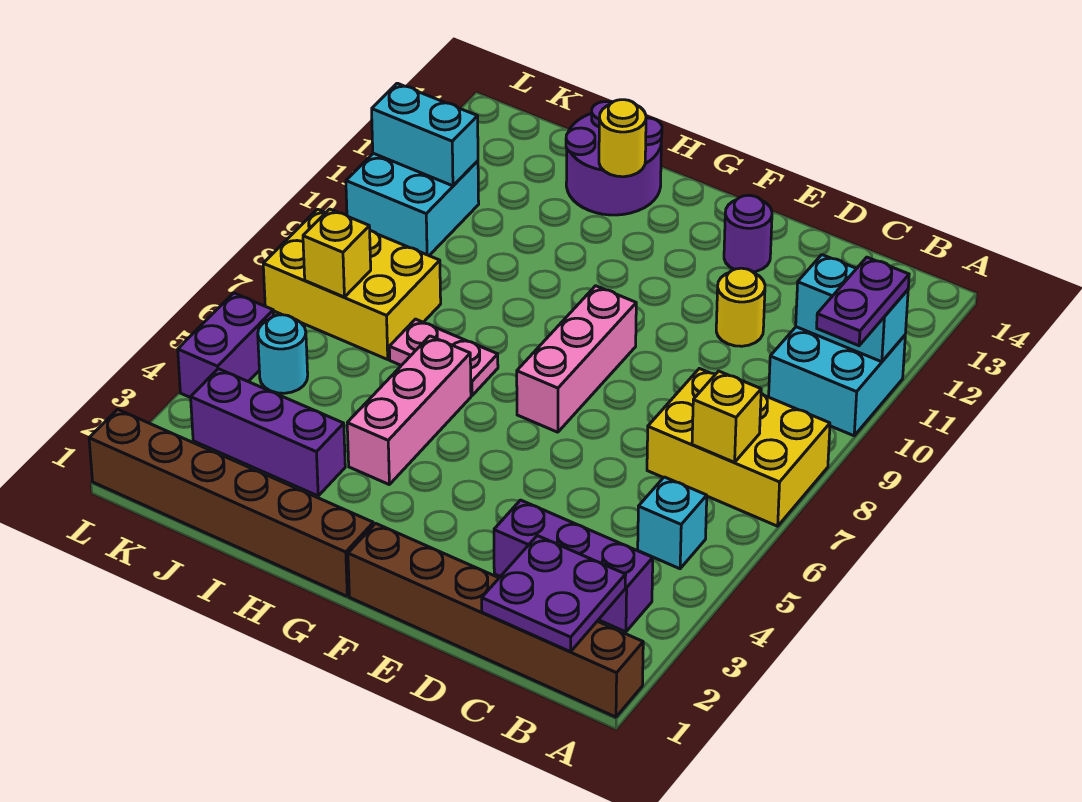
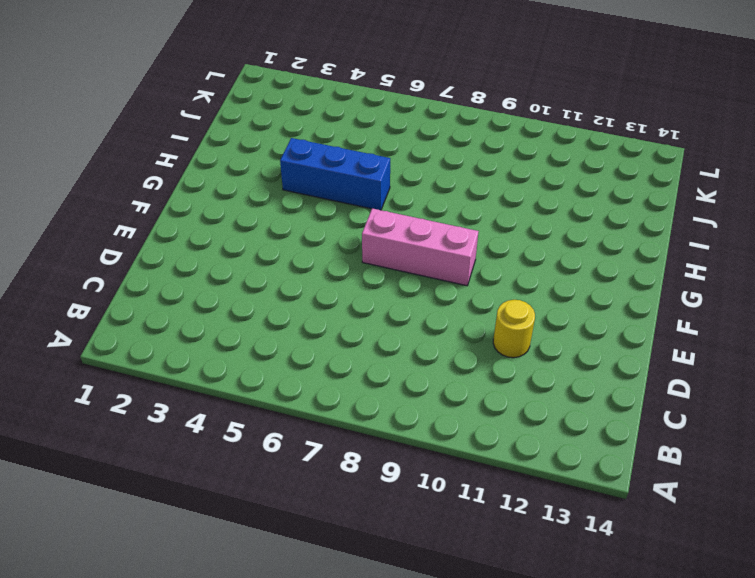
blue 1x3 brick [280,138,390,210] -> pink 1x3 brick [347,336,471,484]
none -> brown 1x6 brick [348,523,643,717]
none -> yellow 2x3 brick [647,368,830,526]
none -> cyan 2x2 brick [769,327,905,436]

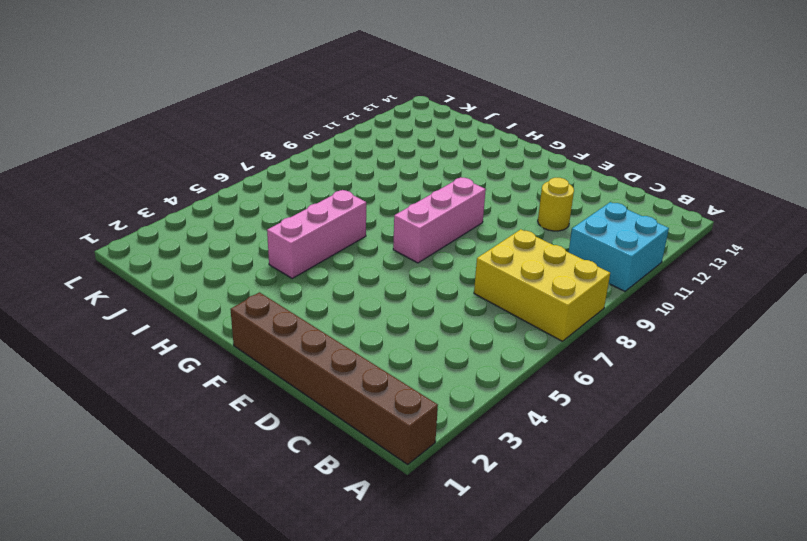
none -> purple 1x3 brick [494,500,653,632]
none -> cyan 1x1 brick [638,477,707,569]
none -> purple 1x1 round brick [724,195,772,272]

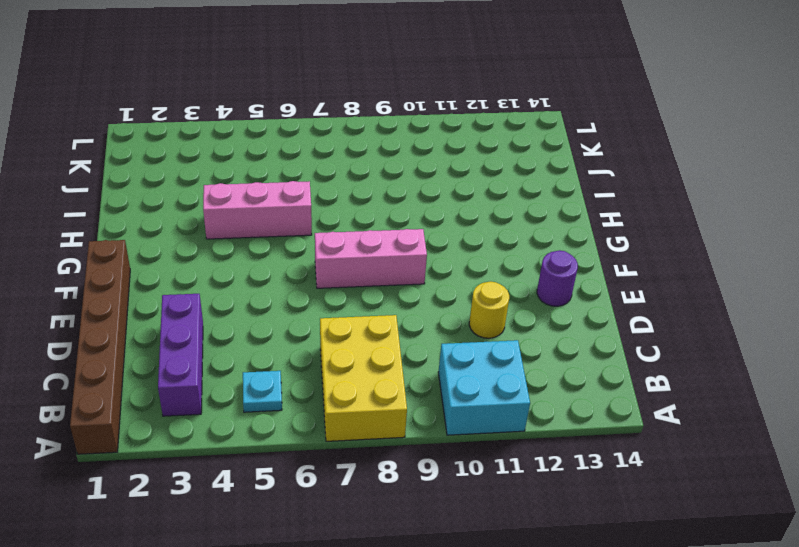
cyan 1x1 plate [243,371,282,412] -> cyan 1x1 brick [638,477,707,569]
none -> brown 1x6 brick [89,409,373,596]
none -> pink 1x2 plate [389,319,498,396]
none -> purple 2x2 round brick [566,102,662,215]

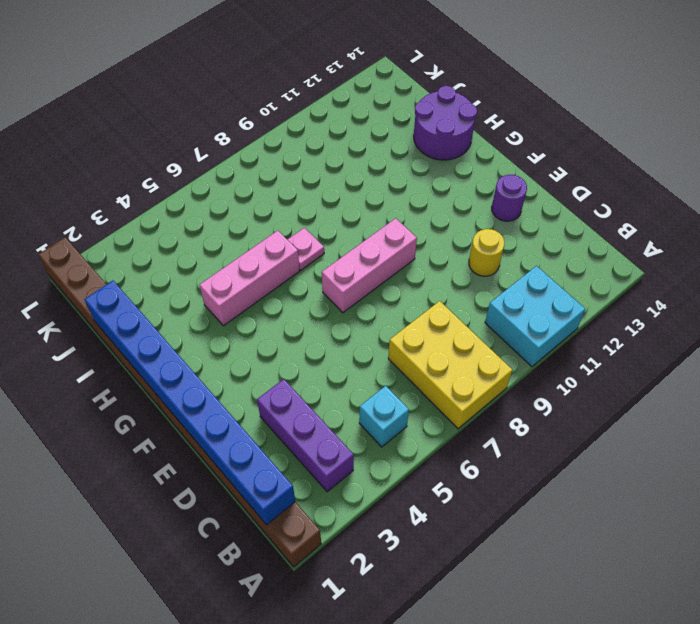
blue 1x8 brick [85,281,295,525] -> purple 2x2 plate [482,536,626,652]
pink 1x1 plate [287,228,324,270] -> pink 1x2 plate [389,319,498,396]
none -> purple 1x3 brick [191,369,345,496]
none -> yellow 2x3 brick [263,209,441,359]
none -> cyan 1x1 round brick [258,315,308,393]

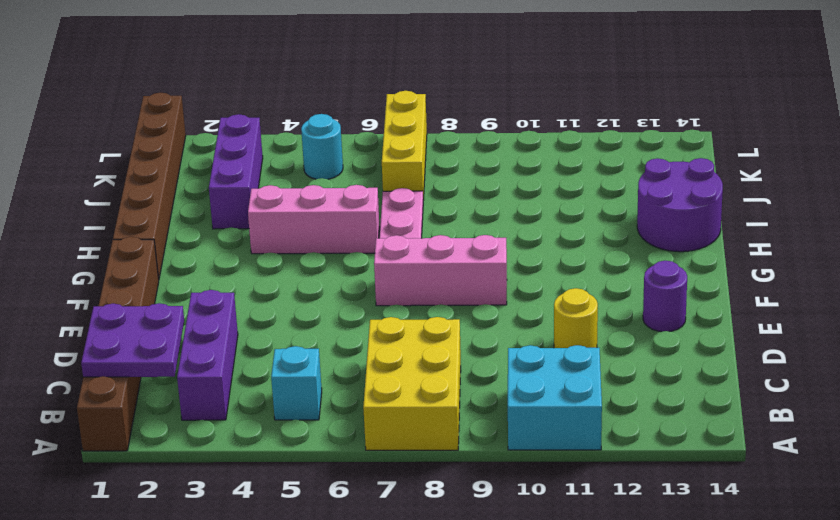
yellow 1x3 brick [382,91,427,200] -> yellow 2x3 brick [263,209,441,359]
none -> cyan 2x2 brick [346,153,479,255]
none -> purple 1x2 brick [178,293,274,398]
none -> cyan 1x2 brick [796,255,908,362]

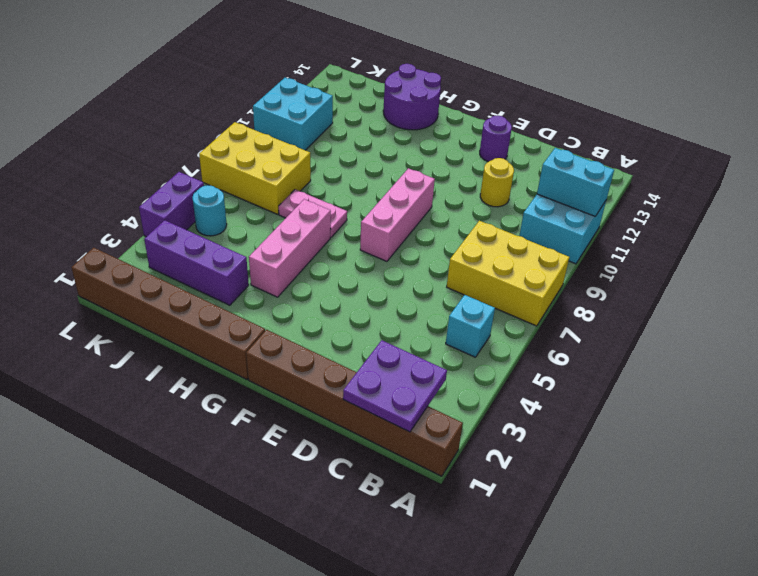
none -> purple 1x3 brick [494,500,653,632]
none -> yellow 1x1 brick [692,371,761,462]
none -> yellow 1x1 round brick [599,100,646,177]

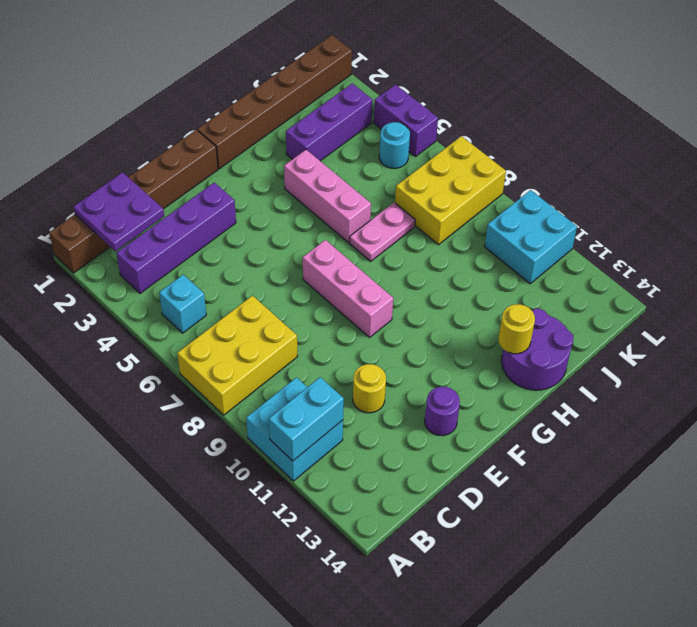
purple 1x4 brick [116,183,236,293] -> purple 1x3 brick [494,500,653,632]
none -> yellow 1x1 brick [692,371,761,462]
none -> yellow 1x1 brick [303,209,371,297]
none -> cyan 1x2 brick [372,83,478,186]

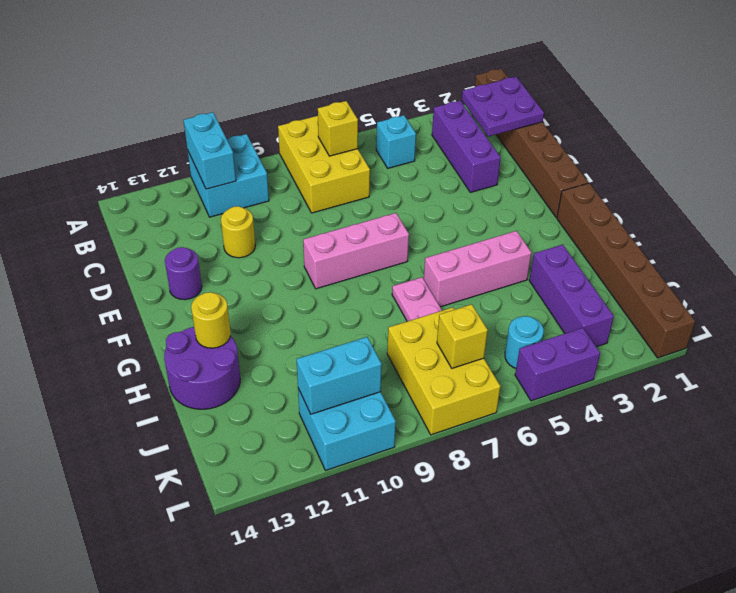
cyan 1x2 brick [297,337,382,414] -> cyan 1x2 brick turned to [372,83,478,186]
none -> purple 1x2 plate [817,257,909,346]

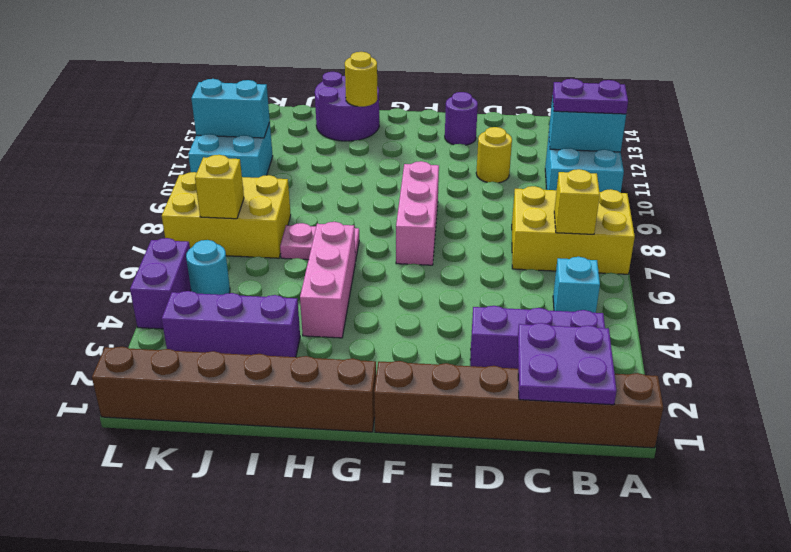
purple 1x2 plate [553,79,628,114] -> purple 1x2 plate turned to [817,257,909,346]

